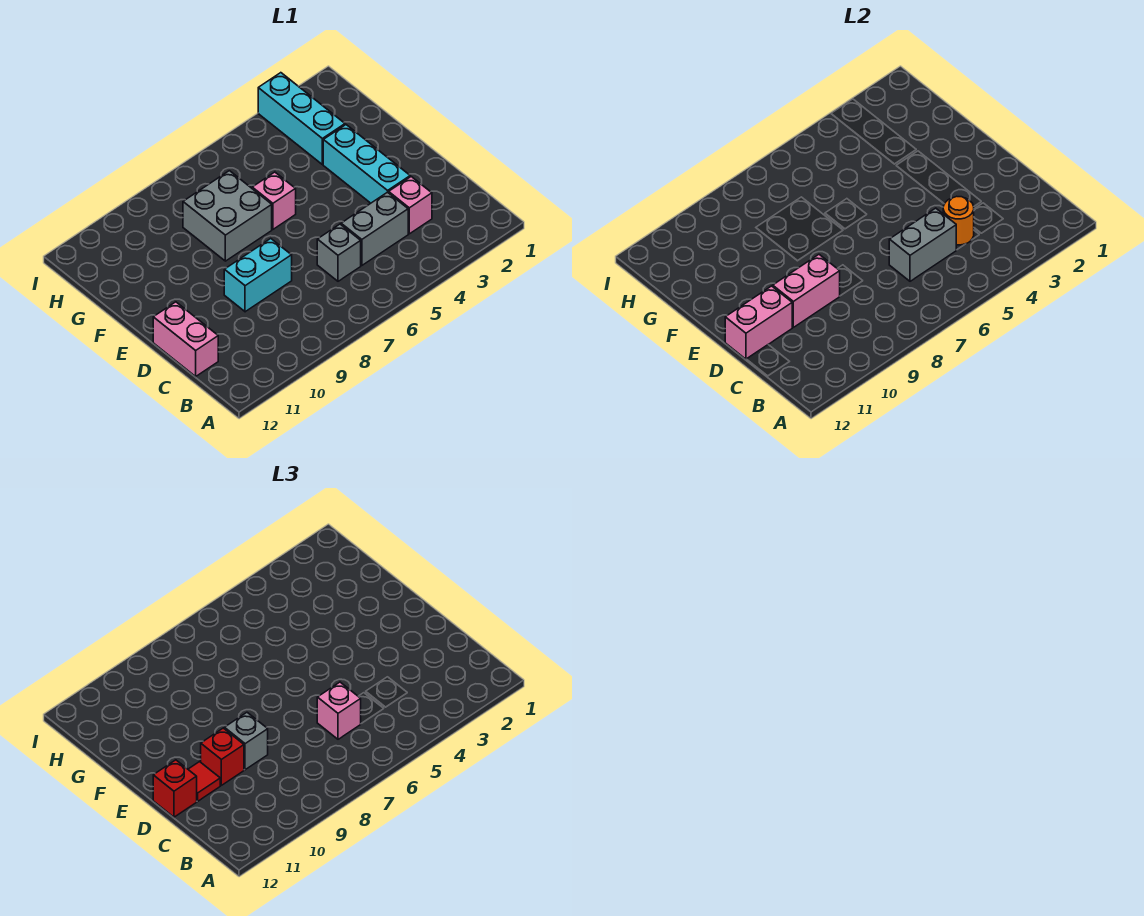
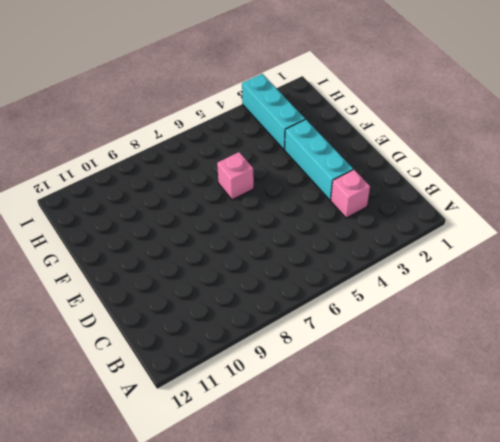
none -> grey 1x2 brick [341,192,408,266]
none -> grey 1x1 brick [317,224,361,281]
none -> pink 1x2 brick [153,302,218,376]

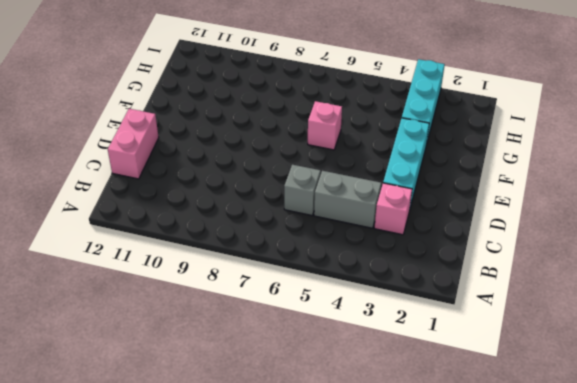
none -> cyan 1x2 brick [224,239,292,312]
none -> grey 2x2 brick [183,171,272,261]
none -> orange 1x1 round brick [943,196,974,245]

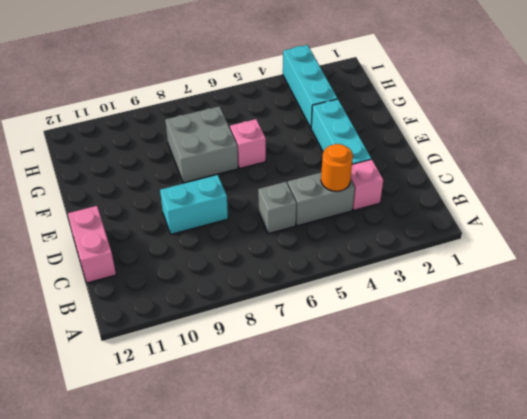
none -> grey 1x2 brick [889,208,956,281]
none -> pink 1x2 brick [773,255,840,327]
none -> pink 1x2 brick [725,286,792,359]

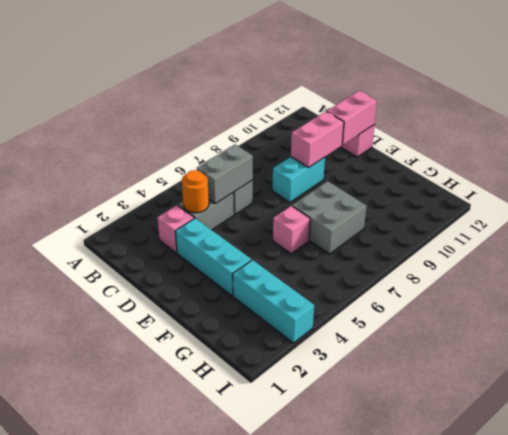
none -> pink 1x1 brick [317,682,361,739]
none -> grey 1x1 brick [224,713,268,770]
none -> red 1x1 brick [201,728,244,785]

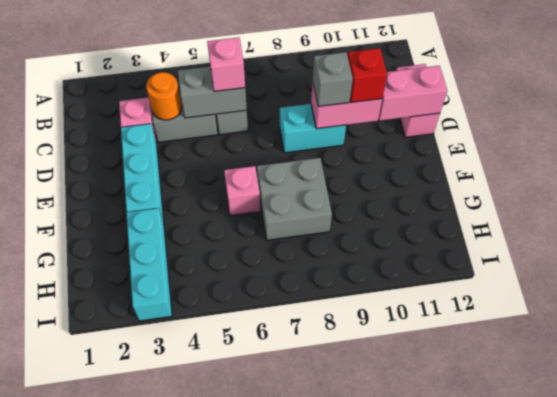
none -> red 1x1 tile [188,762,220,801]
none -> red 1x1 brick [153,760,197,817]

